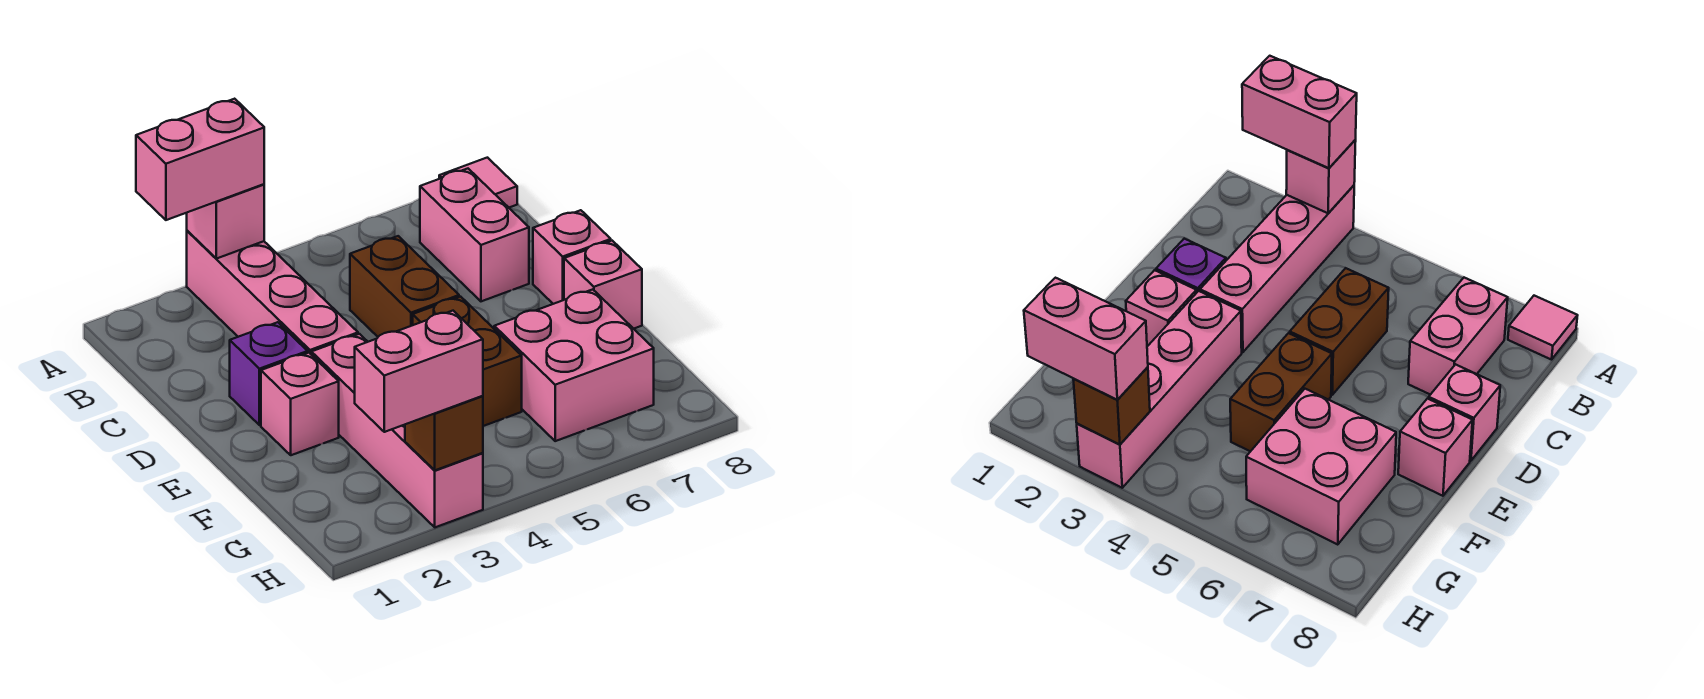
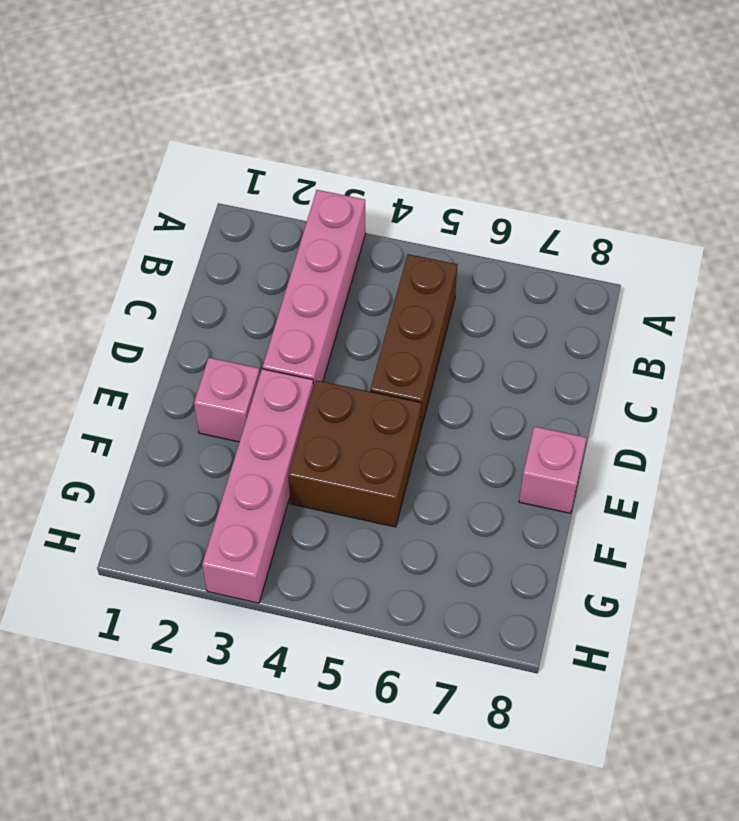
brown 1x3 brick [370,254,457,431] -> brown 1x2 brick [350,236,459,337]
brown 2x2 brick [288,380,421,527] -> brown 1x2 brick [413,297,522,426]
none -> pink 1x1 tile [439,158,517,207]
none -> pink 1x2 brick [420,169,529,301]
none -> purple 1x1 brick [230,322,308,425]

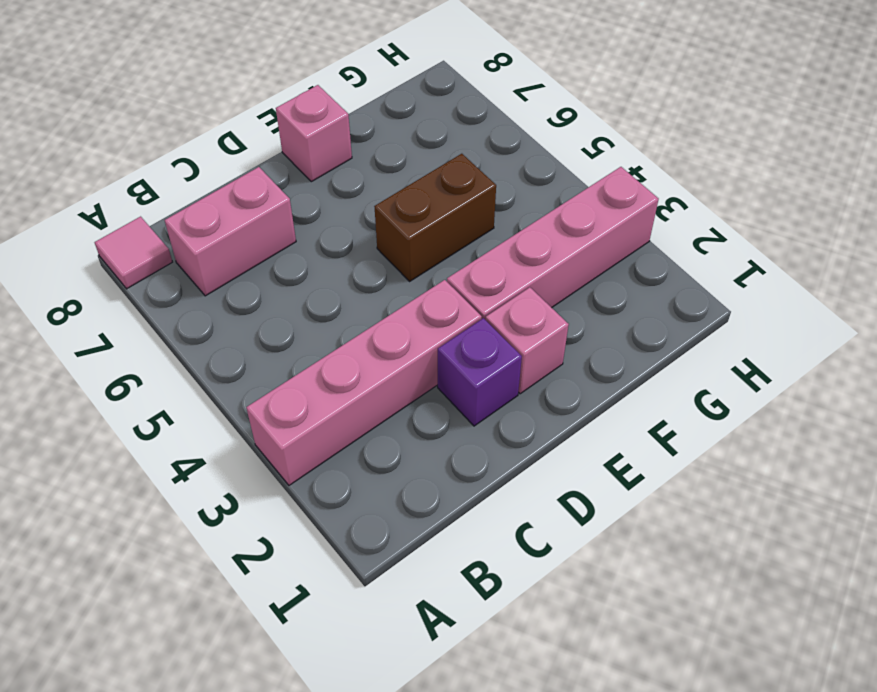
none -> brown 1x2 brick [350,236,459,337]
none -> pink 1x1 brick [533,210,611,304]
none -> pink 2x2 brick [494,289,654,441]

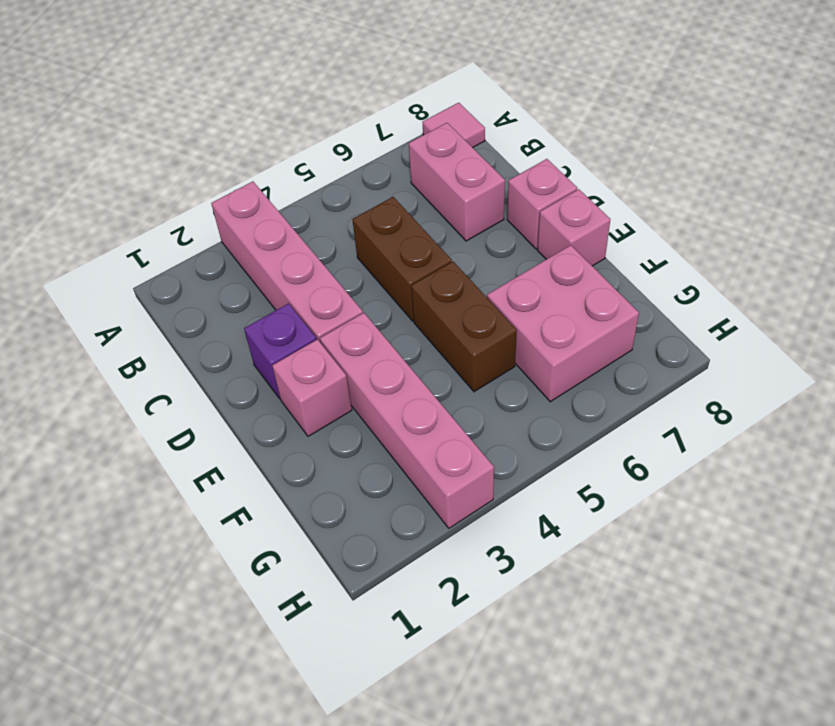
none -> pink 1x1 brick [187,184,264,259]
none -> brown 1x1 brick [405,396,483,470]
none -> pink 1x2 brick [136,99,264,220]

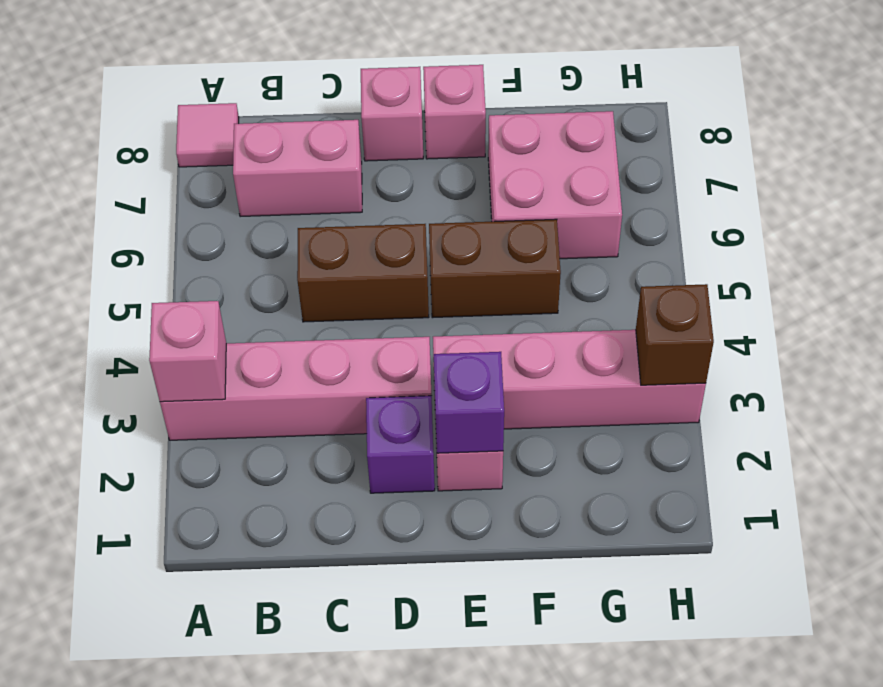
purple 1x1 brick [434,352,504,453] -> none
none -> pink 1x2 brick [136,99,264,220]
none -> pink 1x2 brick [355,311,483,432]

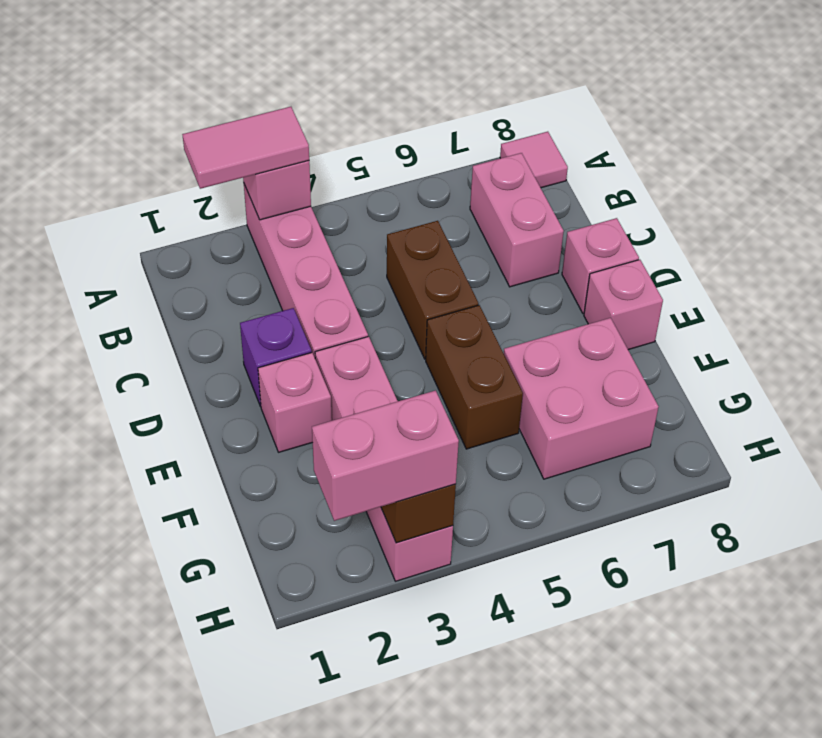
pink 1x2 tile [182,107,309,189] -> pink 1x2 brick [136,99,264,220]

